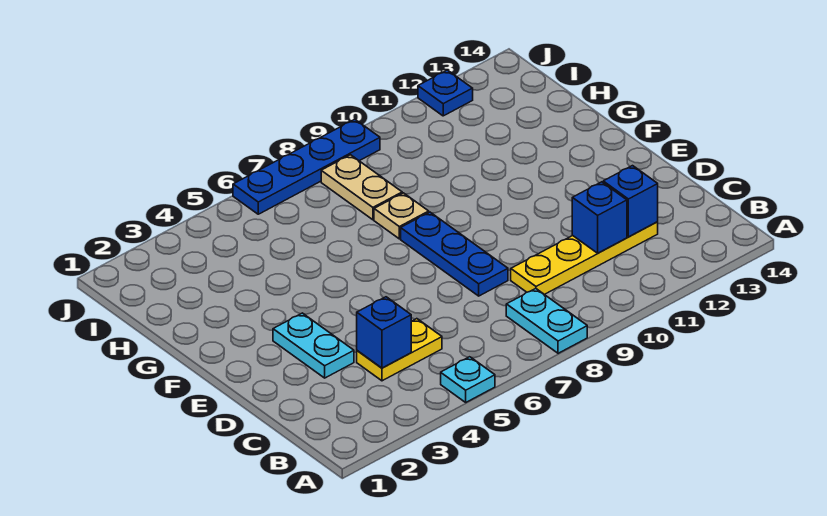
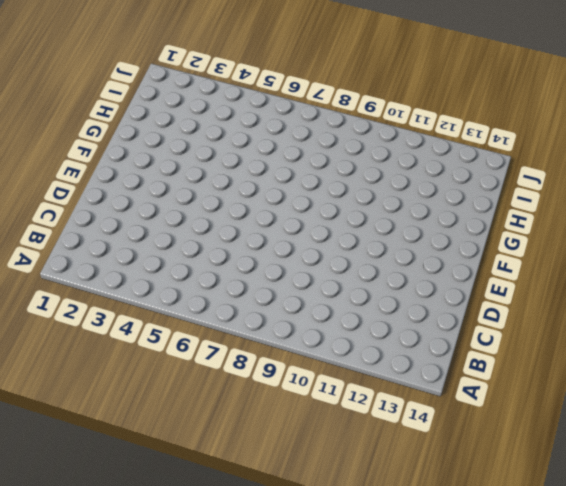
none -> cyan 1x1 plate [441,357,495,402]
none -> cyan 1x2 plate [506,288,587,353]
none -> yellow 1x2 plate [357,319,442,381]

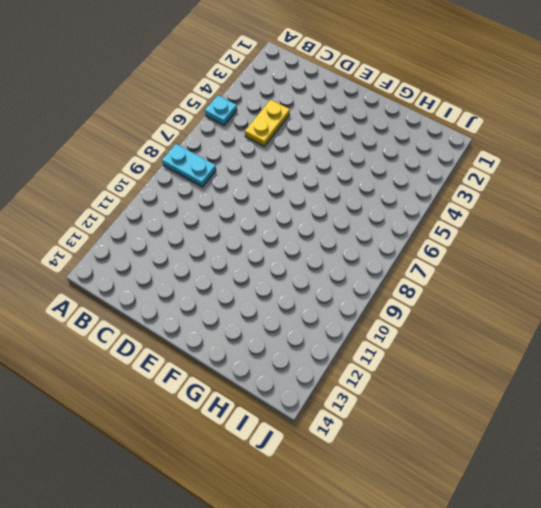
none -> yellow 1x4 plate [511,222,658,294]
none -> cyan 1x2 plate [273,313,354,378]
none -> blue 1x3 plate [401,212,508,296]

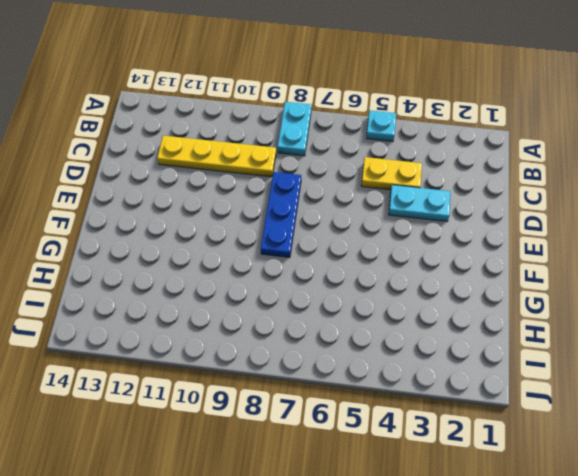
cyan 1x2 plate [389,185,450,221] -> cyan 1x2 plate turned to [273,313,354,378]
none -> tan 1x1 plate [374,193,429,239]
none -> tan 1x2 plate [321,155,402,220]
none -> blue 1x4 plate [233,119,380,214]

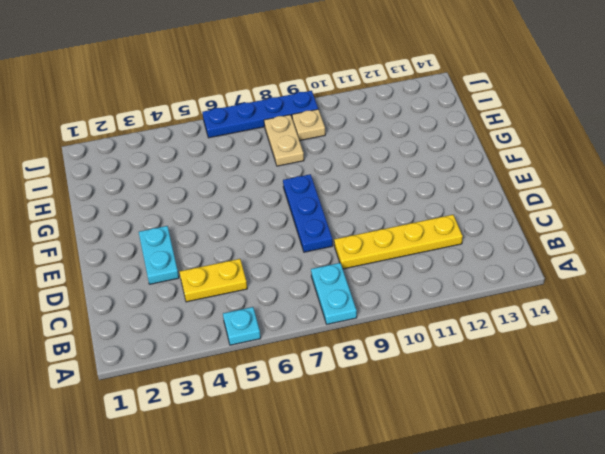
tan 1x1 plate [292,109,325,141] -> tan 1x1 plate moved to [374,193,429,239]
none -> blue 1x1 plate [418,70,473,116]
none -> blue 1x1 brick [357,297,411,368]
none -> blue 1x1 brick [572,182,627,253]

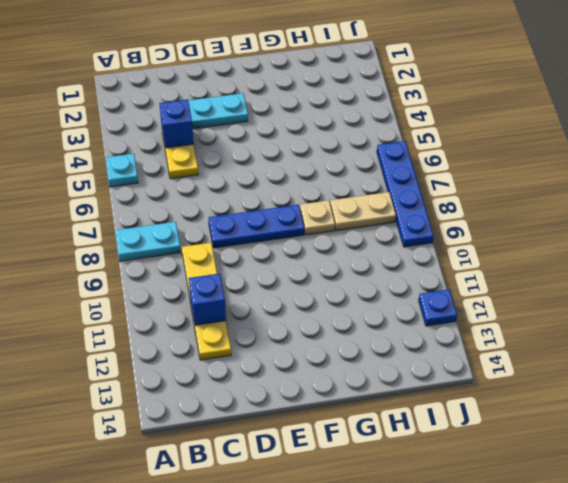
none -> blue 1x1 brick [603,166,658,237]

